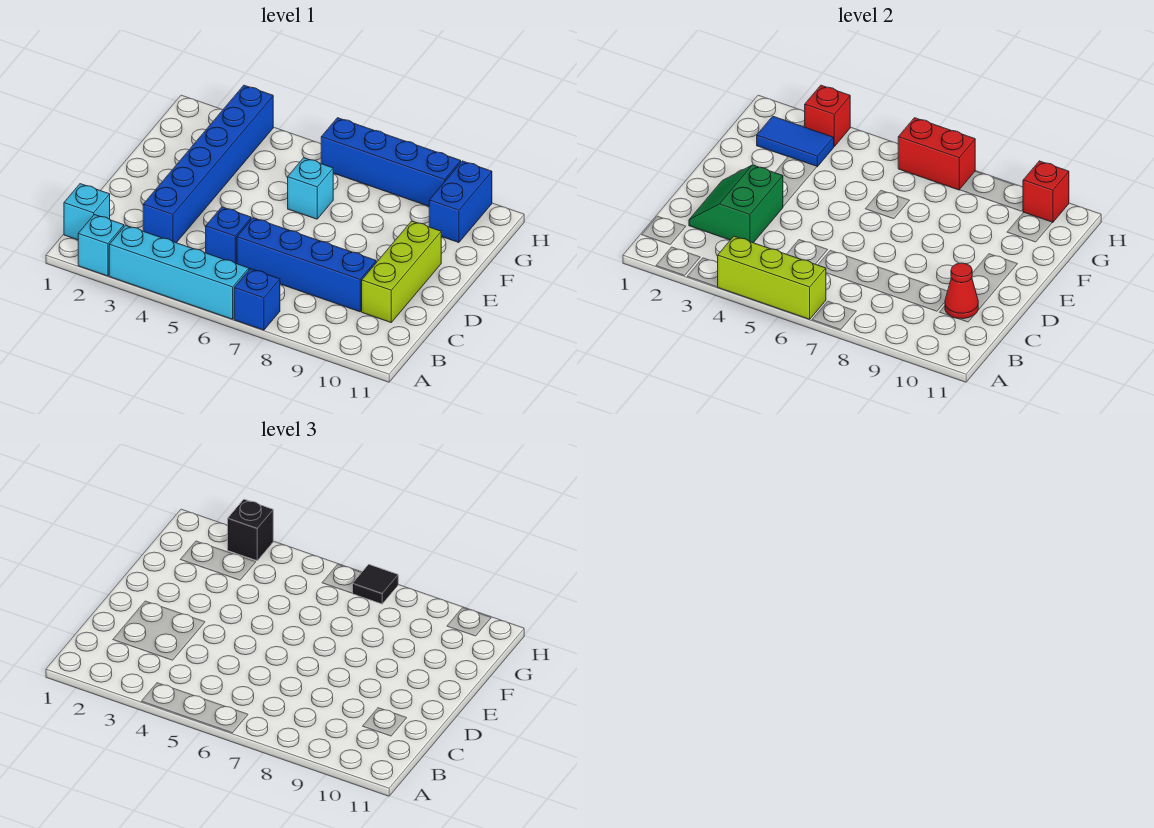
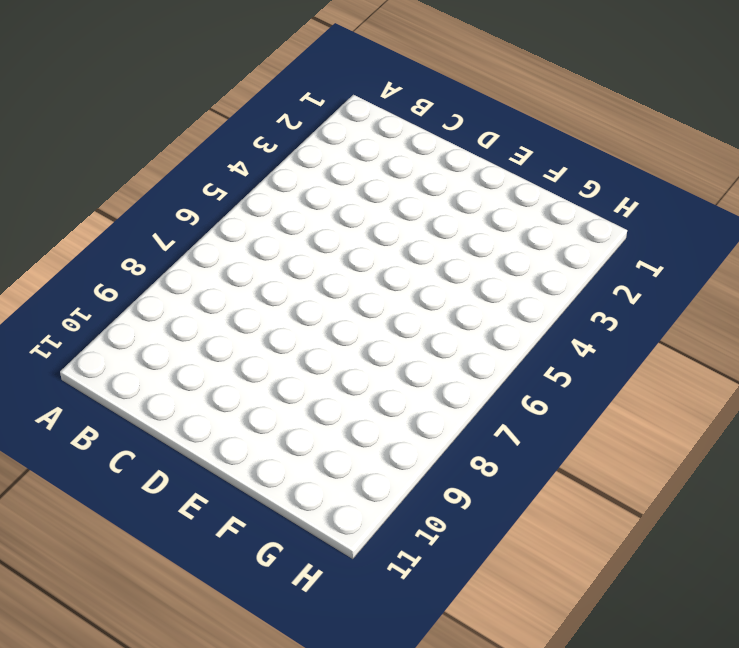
none -> cyan 1x1 brick [78,215,124,276]
none -> cyan 1x4 brick [109,225,249,319]
none -> blue 1x1 brick [234,269,280,330]

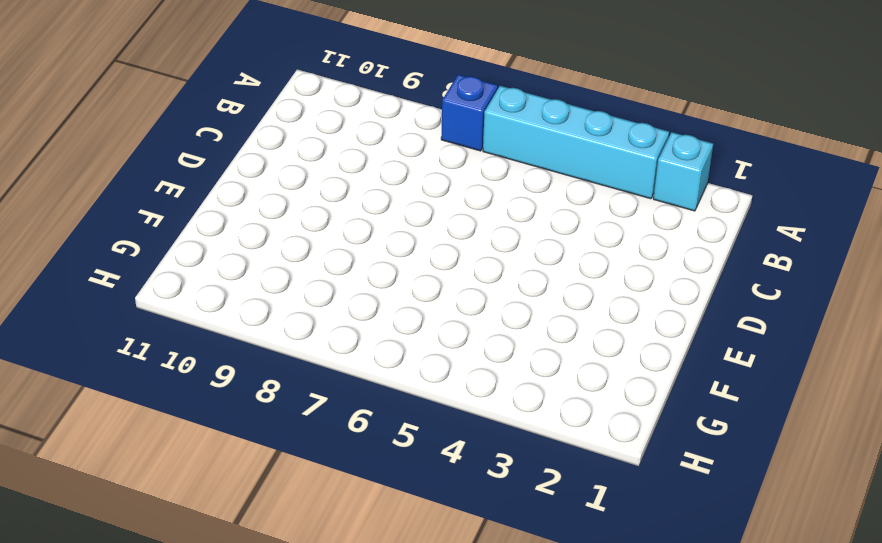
none -> cyan 1x1 brick [64,184,110,240]
none -> blue 1x6 brick [143,85,273,243]
none -> blue 1x1 brick [206,207,251,264]

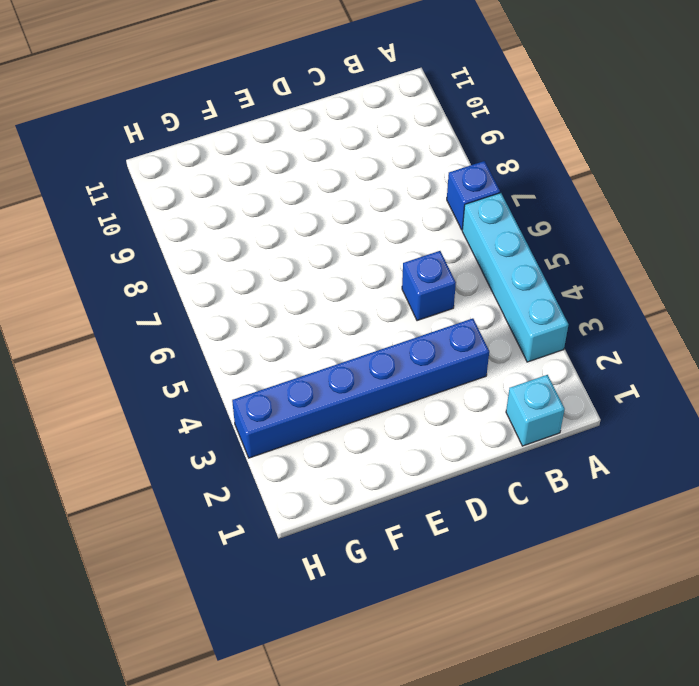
none -> cyan 1x1 brick [78,215,124,276]
none -> blue 1x4 brick [237,218,376,312]
none -> lime 1x3 brick [362,221,441,322]

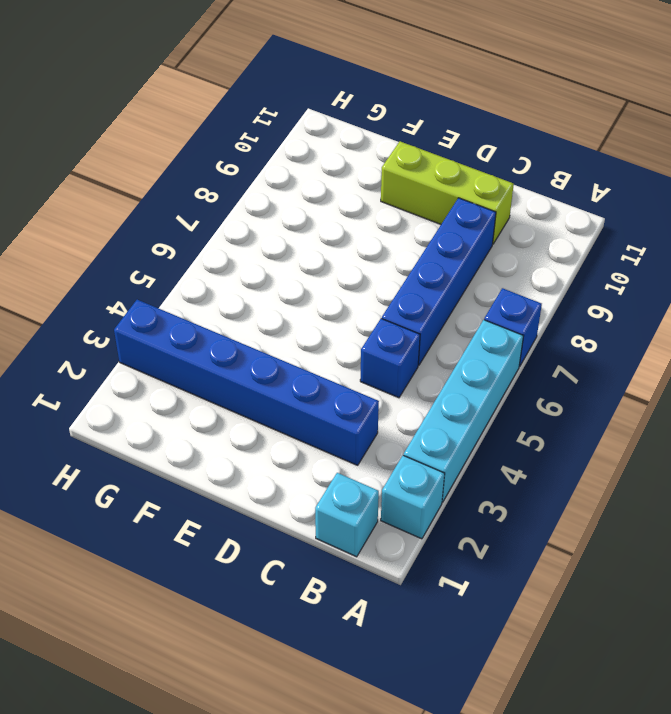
none -> cyan 1x1 brick [288,158,333,219]
none -> blue 1x2 brick [429,161,492,243]
none -> blue 1x4 brick [321,118,461,206]

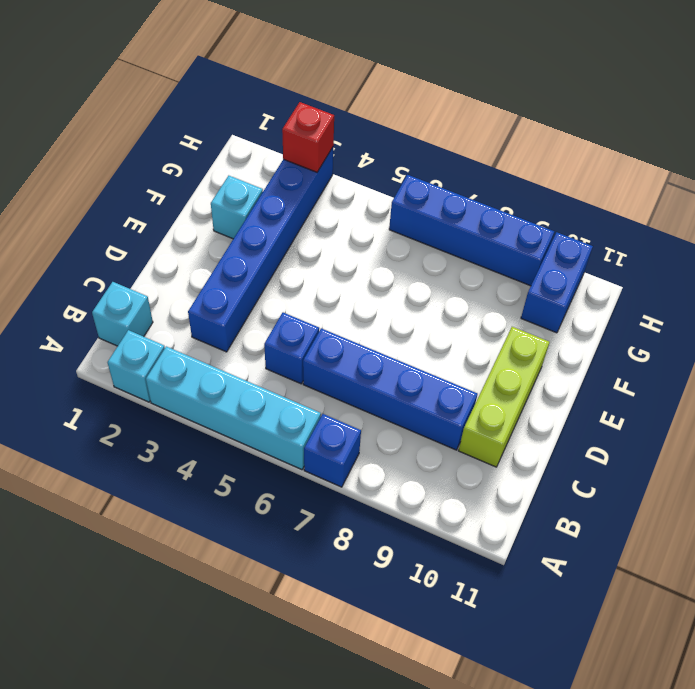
cyan 1x1 brick [211,176,263,239] -> cyan 1x1 brick moved to [288,158,333,219]
none -> lime 1x3 brick [718,236,826,319]
none -> green 2x2 slope [689,165,783,243]
none -> red 1x1 cone [945,263,978,319]

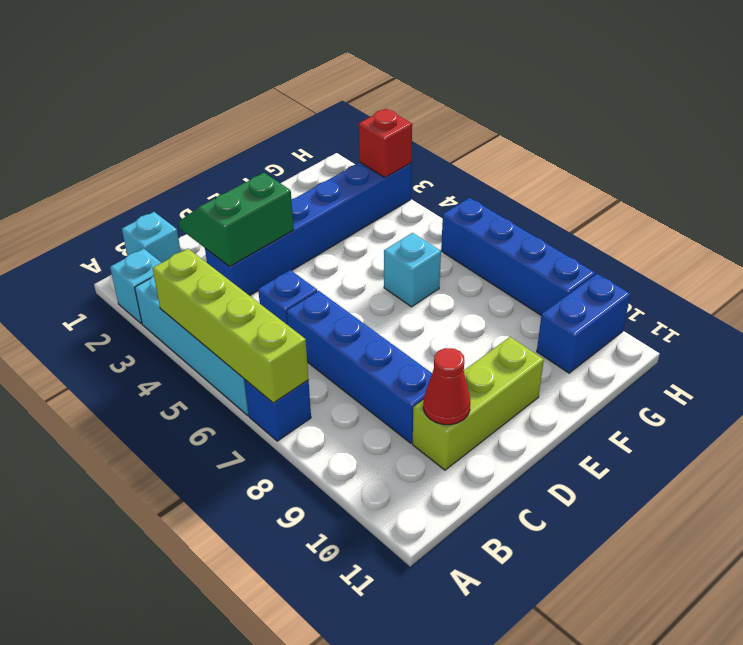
lime 1x4 brick [153,249,308,403] -> lime 1x3 brick [718,236,826,319]
none -> blue 1x2 tile [757,116,834,167]
none -> red 1x2 brick [898,118,975,190]
none -> red 1x1 brick [1023,161,1069,223]

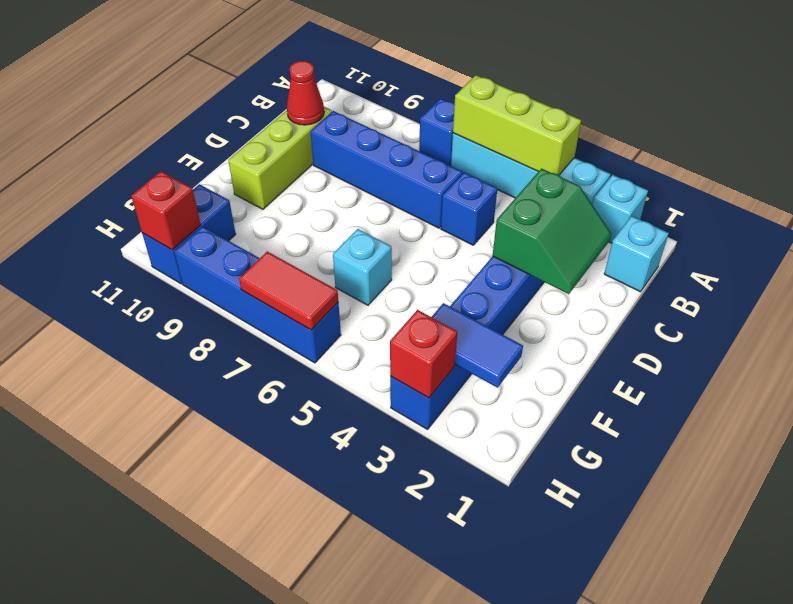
red 1x2 tile [239,252,338,330] -> red 1x2 brick [898,118,975,190]
none -> black 1x1 brick [228,499,273,561]
none -> black 1x1 tile [353,564,398,604]

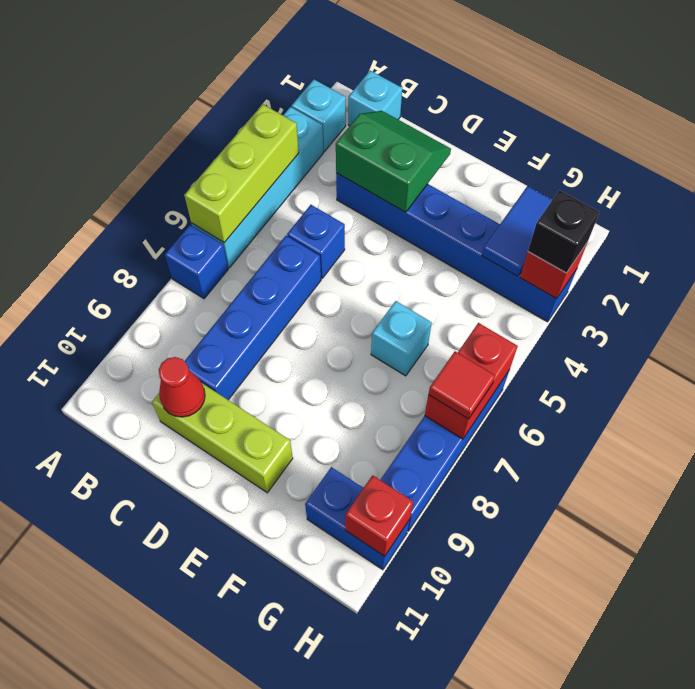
red 1x1 tile [428,351,495,419] -> black 1x1 tile [353,564,398,604]

